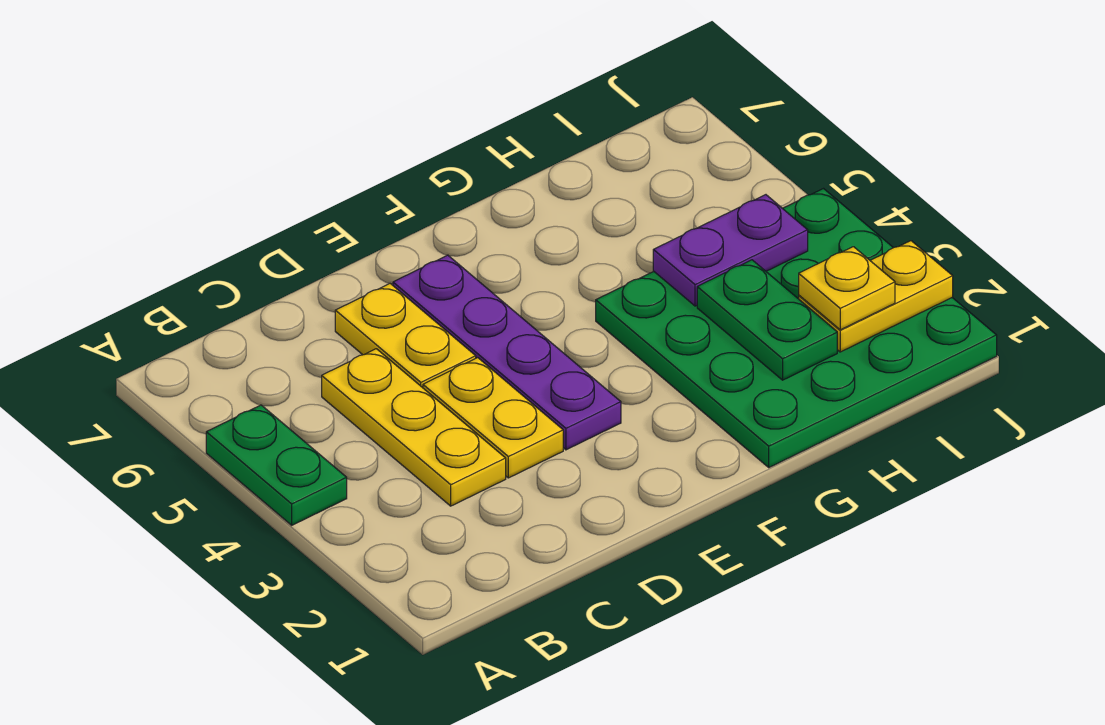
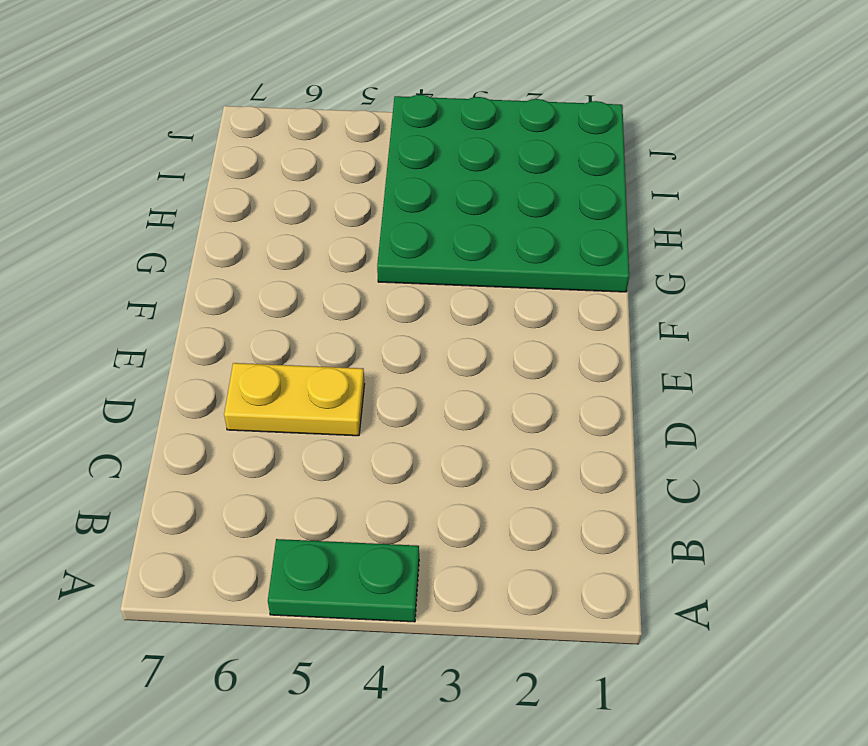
none -> yellow 1x3 plate [322,349,506,506]
none -> yellow 1x2 plate [423,358,563,478]

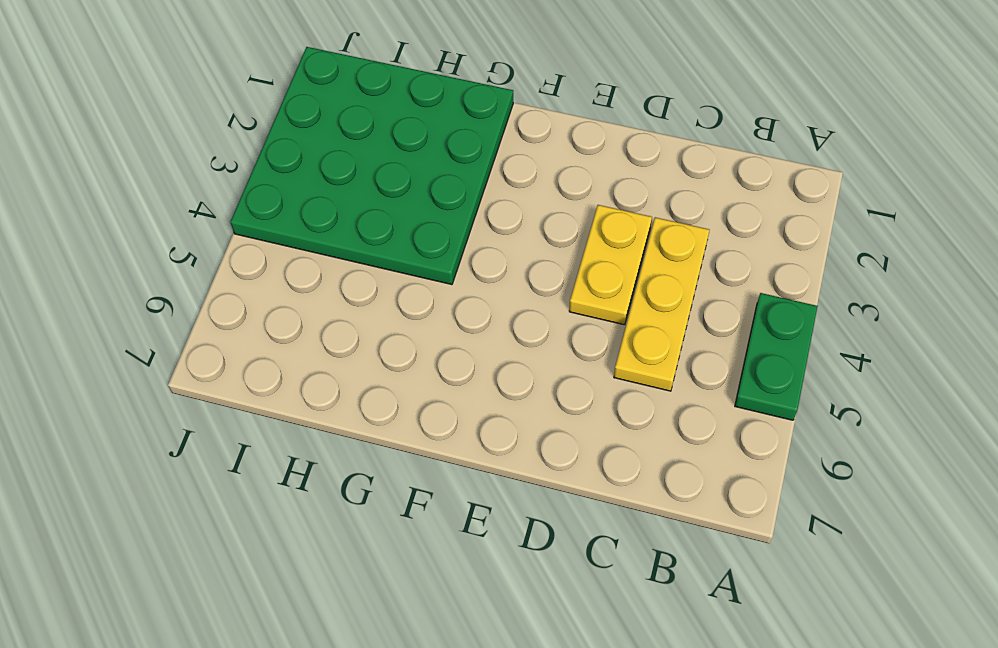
none -> yellow 1x2 plate [335,283,476,388]
none -> purple 1x4 plate [393,255,621,450]

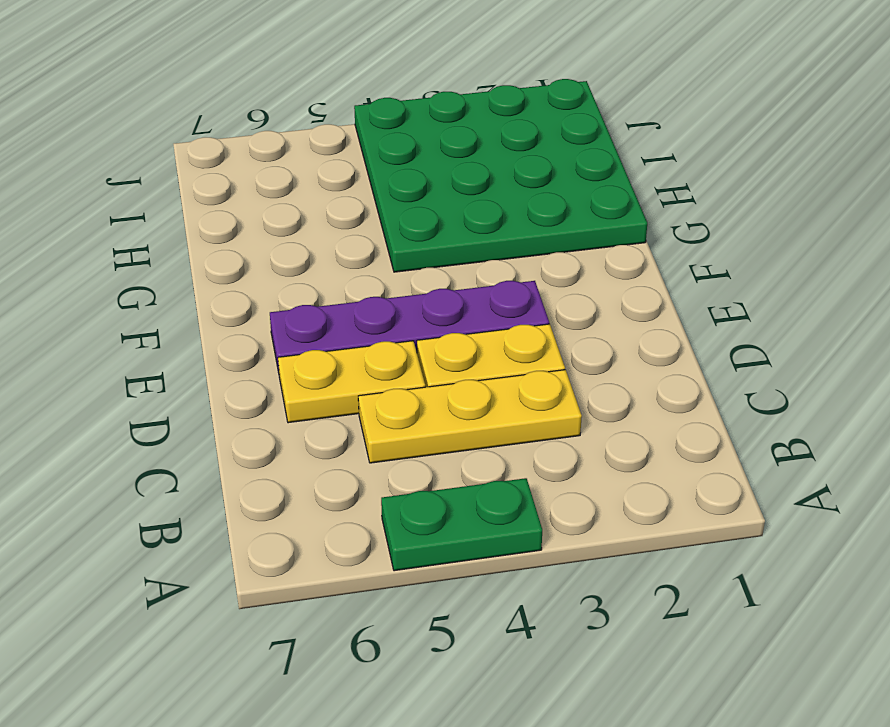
none -> green 1x2 plate [697,260,837,380]
none -> purple 1x2 plate [653,195,808,306]

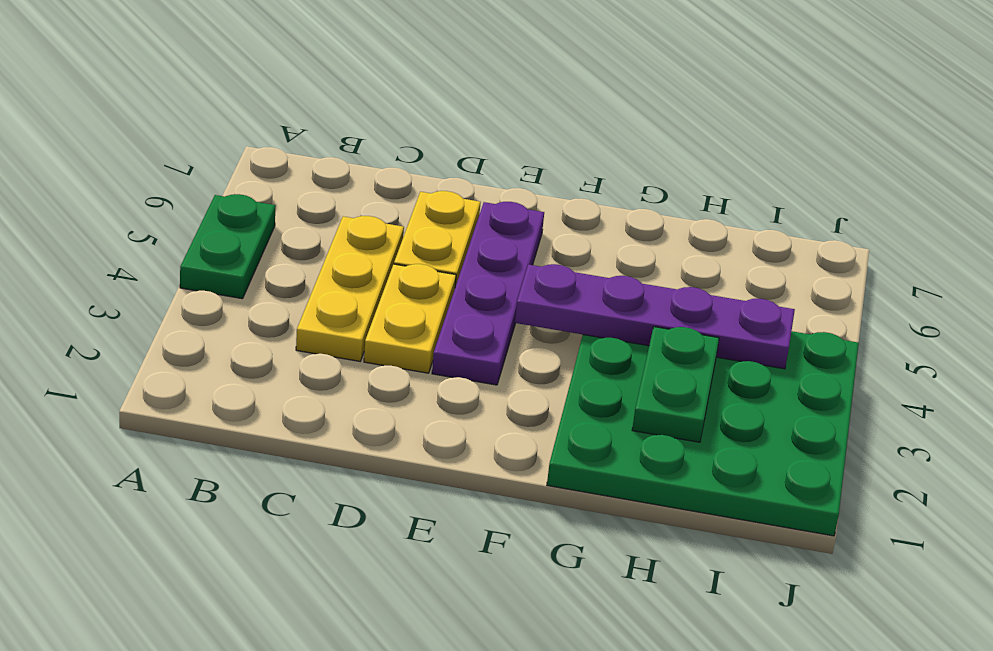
purple 1x4 plate [515,264,795,369] -> purple 1x2 plate [653,195,808,306]
none -> yellow 1x2 plate [799,241,953,352]
none -> yellow 1x1 plate [799,247,895,330]

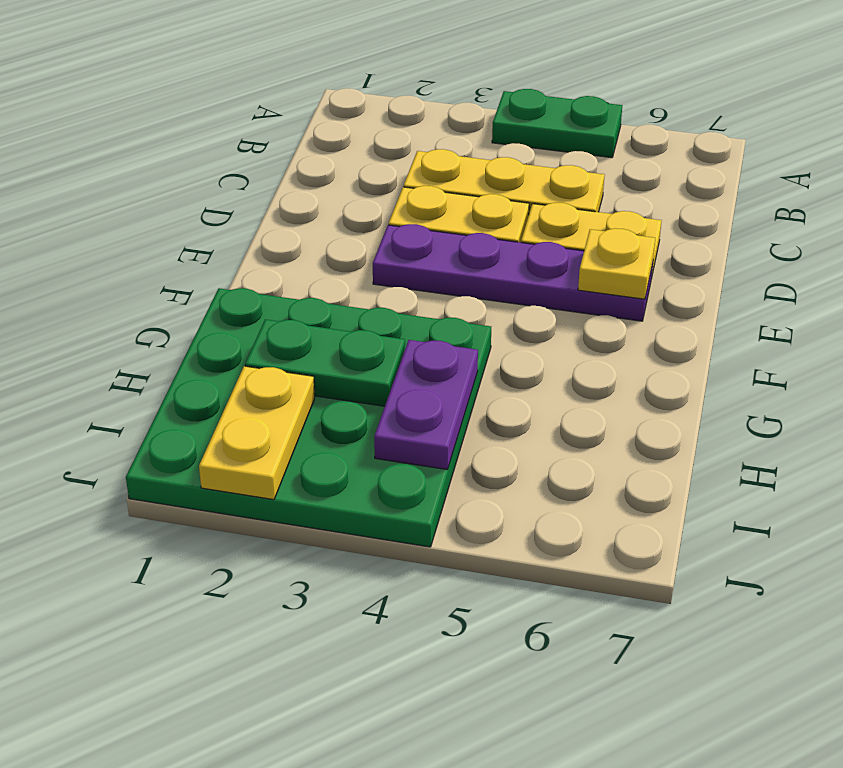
yellow 1x1 plate [578,228,655,299] -> yellow 1x1 plate moved to [799,247,895,330]

